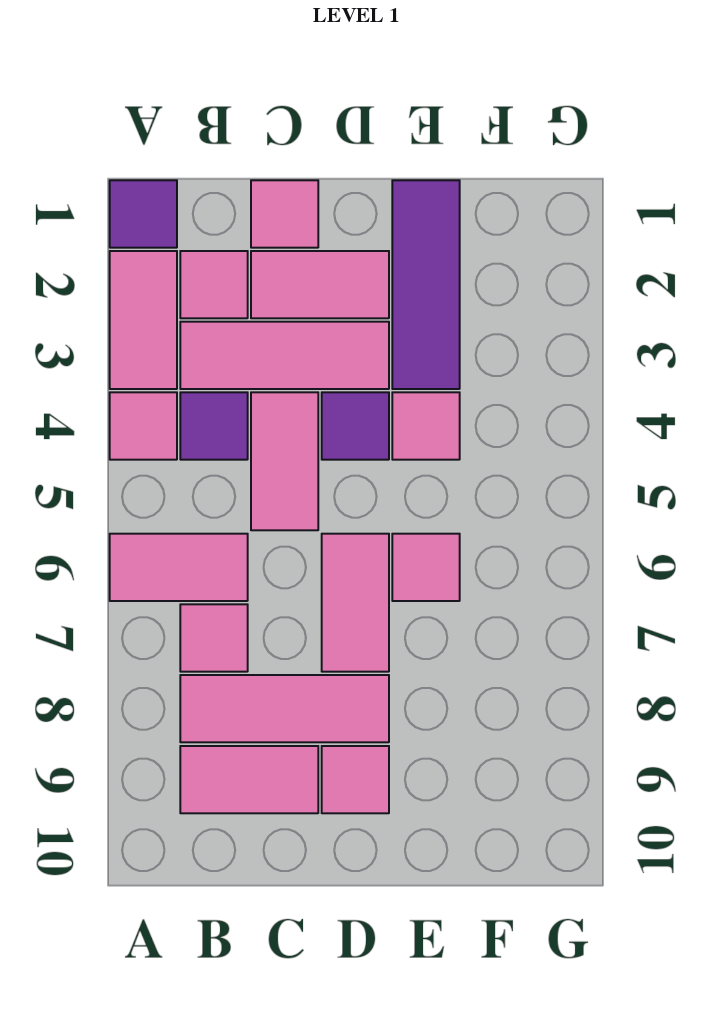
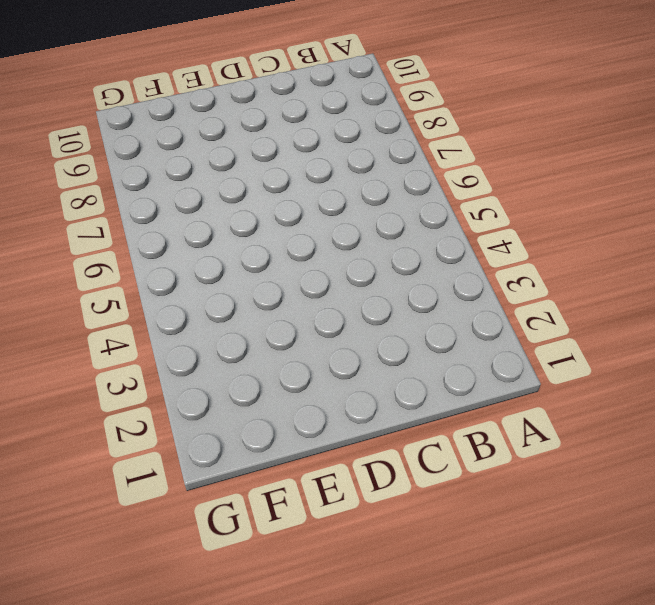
none -> purple 1x1 tile [110,180,177,248]
none -> pink 1x2 tile [110,251,177,389]
none -> pink 1x1 tile [110,392,177,460]

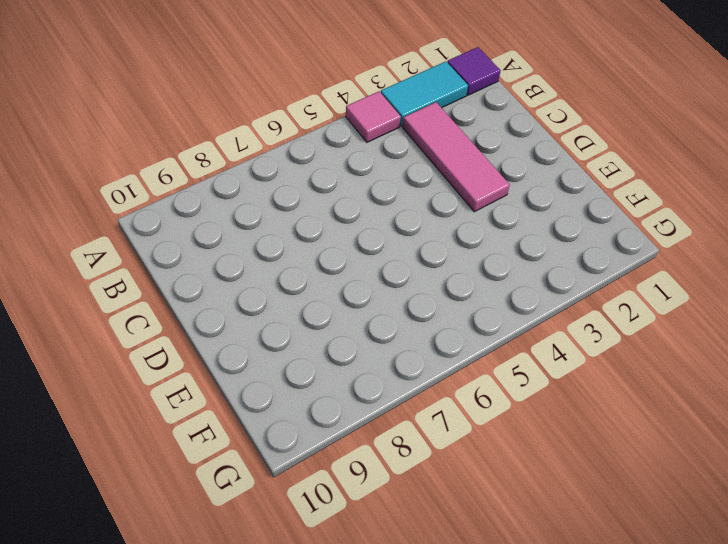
cyan 1x2 tile [381,61,468,126] -> pink 1x2 tile [110,251,177,389]
none -> pink 1x2 tile [110,534,248,601]
none -> pink 1x1 tile [180,251,248,318]
none -> purple 1x1 tile [180,392,248,460]

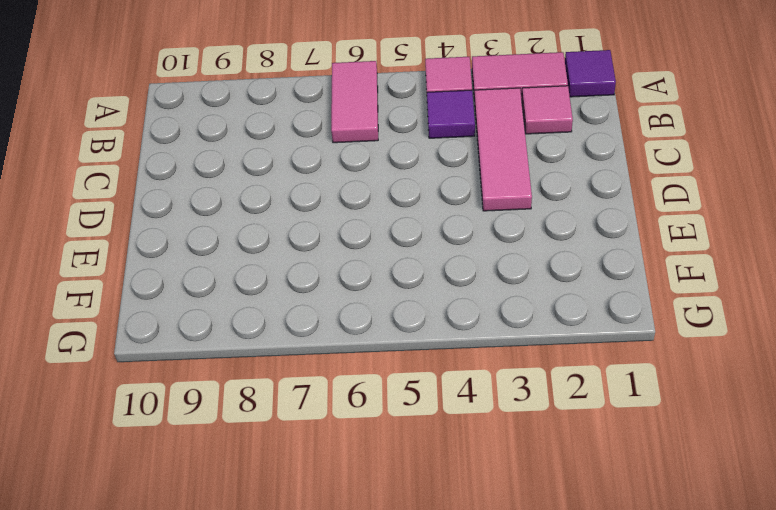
none -> pink 1x1 tile [180,604,248,672]
none -> pink 1x3 tile [180,675,389,742]
none -> pink 1x2 tile [180,746,318,813]

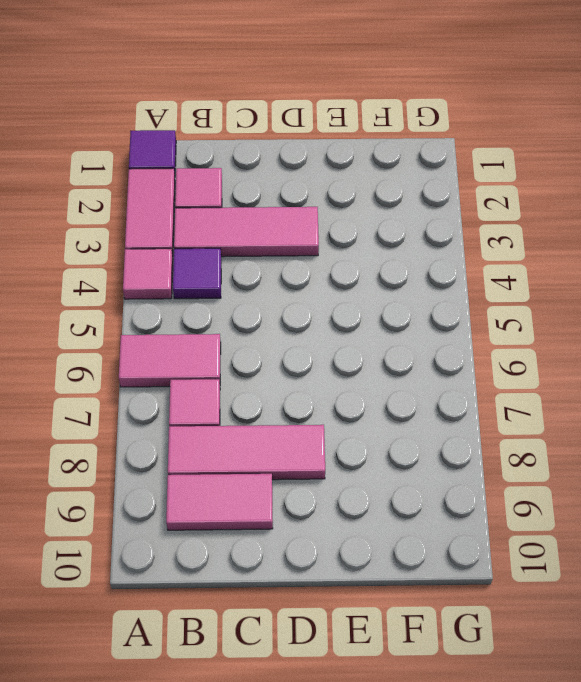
none -> pink 1x1 tile [251,180,318,248]
none -> pink 1x2 tile [251,251,389,318]
none -> pink 1x2 tile [251,392,318,530]

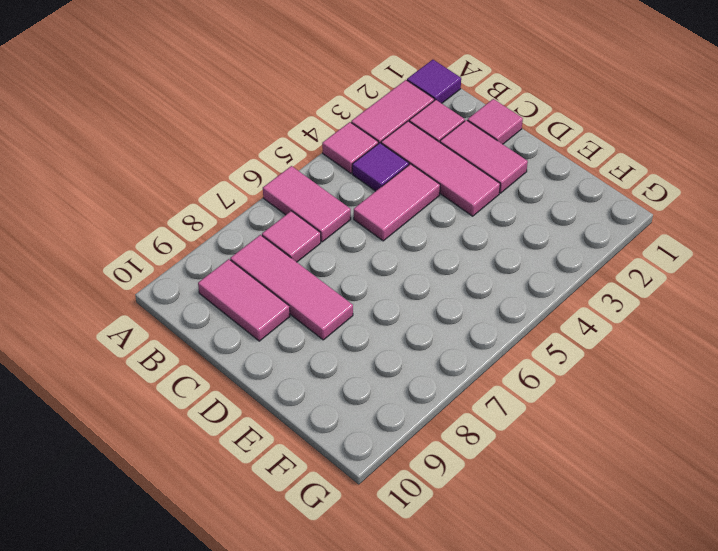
none -> purple 1x1 tile [322,392,389,460]
none -> pink 1x2 tile [322,534,389,672]
none -> pink 1x1 tile [322,746,389,813]

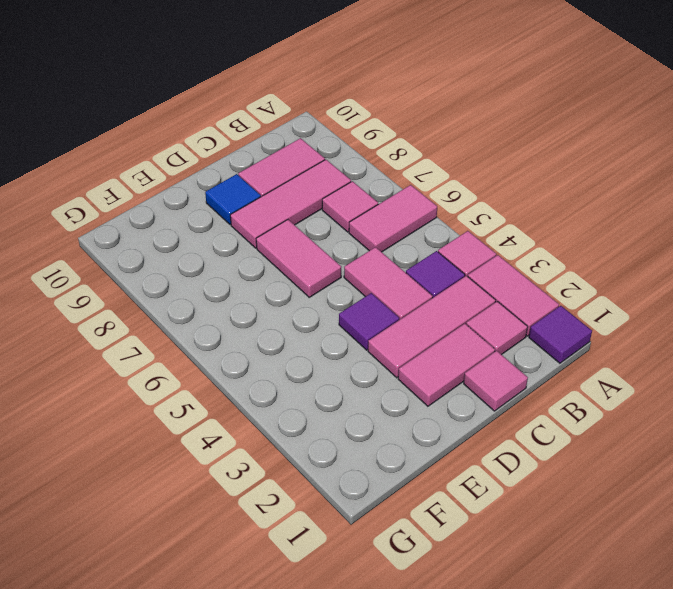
blue 1x1 tile [205,174,261,225] -> pink 1x1 tile [322,746,389,813]
none -> purple 1x3 tile [392,180,460,389]
none -> pink 1x1 tile [392,392,460,460]
none -> pink 1x1 tile [392,534,460,601]

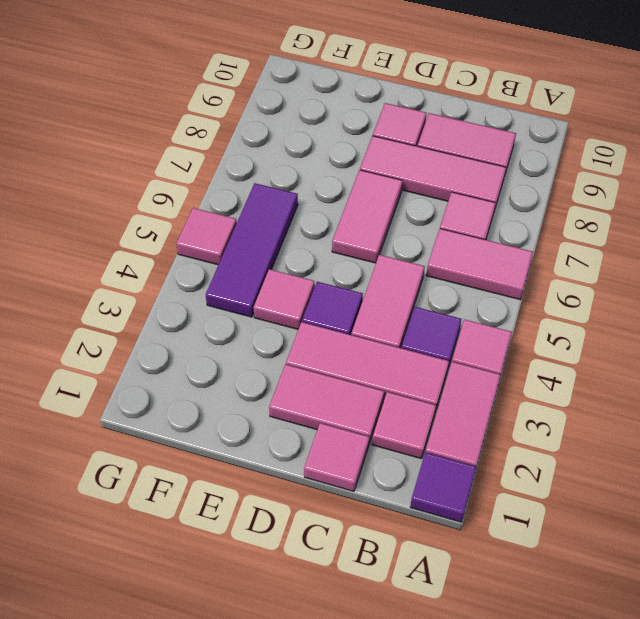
purple 1x3 tile [206,183,298,317] -> purple 1x3 tile moved to [392,180,460,389]
pink 1x1 tile [176,208,237,265] -> pink 1x1 tile moved to [392,534,460,601]

